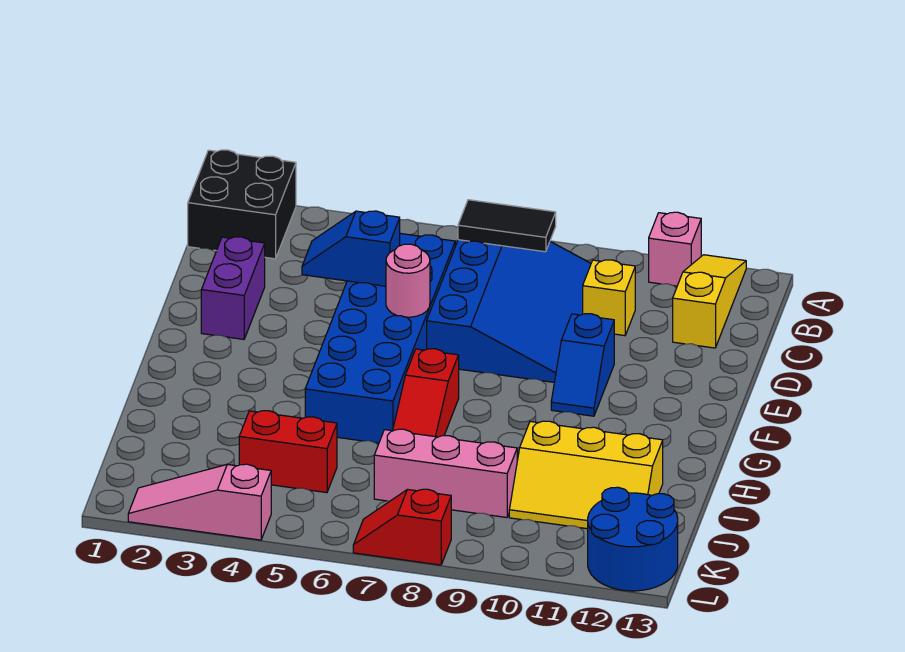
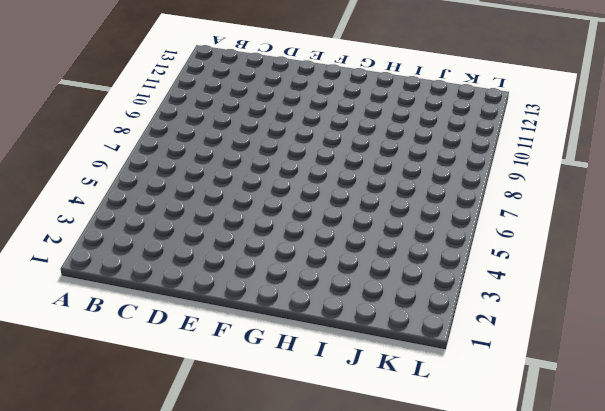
none -> black 2x2 brick [188,150,296,259]
none -> pink 1x1 brick [649,212,701,286]
none -> yellow 1x3 slope [673,255,746,348]

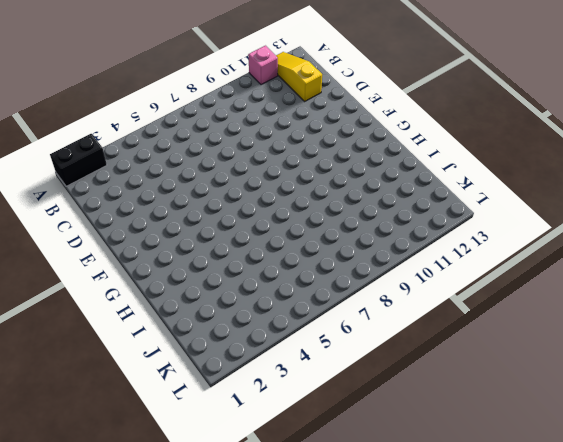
black 1x2 brick [50,134,107,186] -> black 2x2 brick [188,150,296,259]
none -> blue 3x4 slope [427,240,591,382]
none -> blue 2x6 brick [305,233,455,443]
none -> yellow 1x1 brick [583,260,635,336]

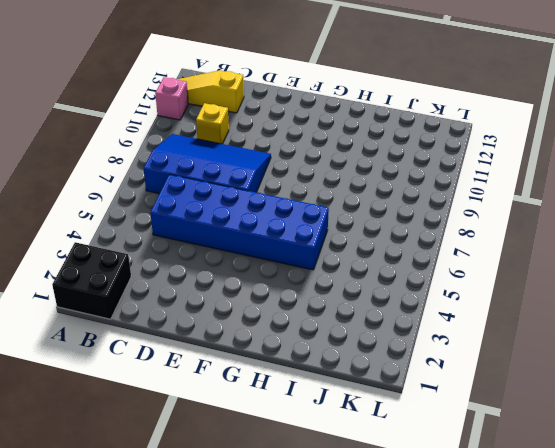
none -> purple 1x2 brick [201,237,265,339]
none -> blue 1x2 slope [551,314,614,416]
none -> red 1x3 slope [393,349,459,437]

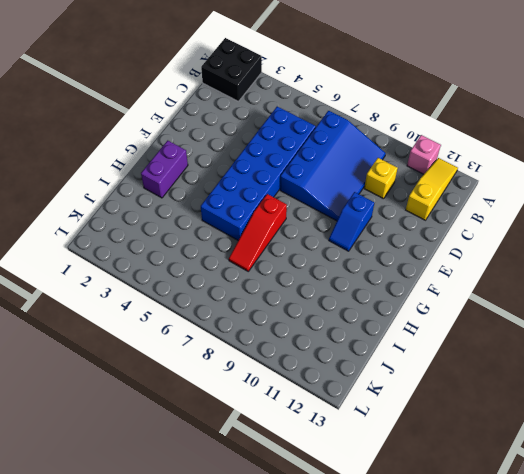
purple 1x2 brick [141,141,188,198] -> purple 1x2 brick moved to [201,237,265,339]
none -> yellow 2x3 slope [509,421,663,529]
none -> red 1x2 brick [239,411,337,493]
none -> pink 1x3 brick [374,429,517,518]

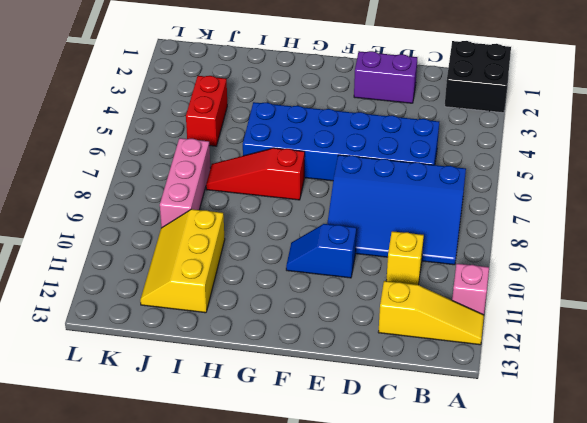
none -> blue 2x2 round brick [588,487,678,591]
none -> pink 1x3 slope [128,464,271,540]
none -> red 1x2 slope [353,489,451,565]

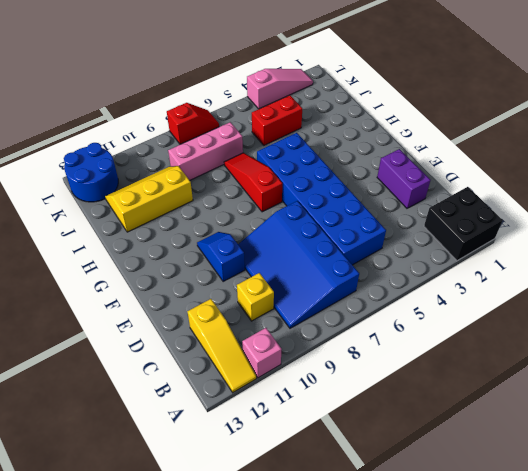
none -> black 1x2 tile [458,200,556,252]
none -> blue 1x2 slope [302,211,400,286]
none -> pink 1x1 round brick [386,244,430,317]

